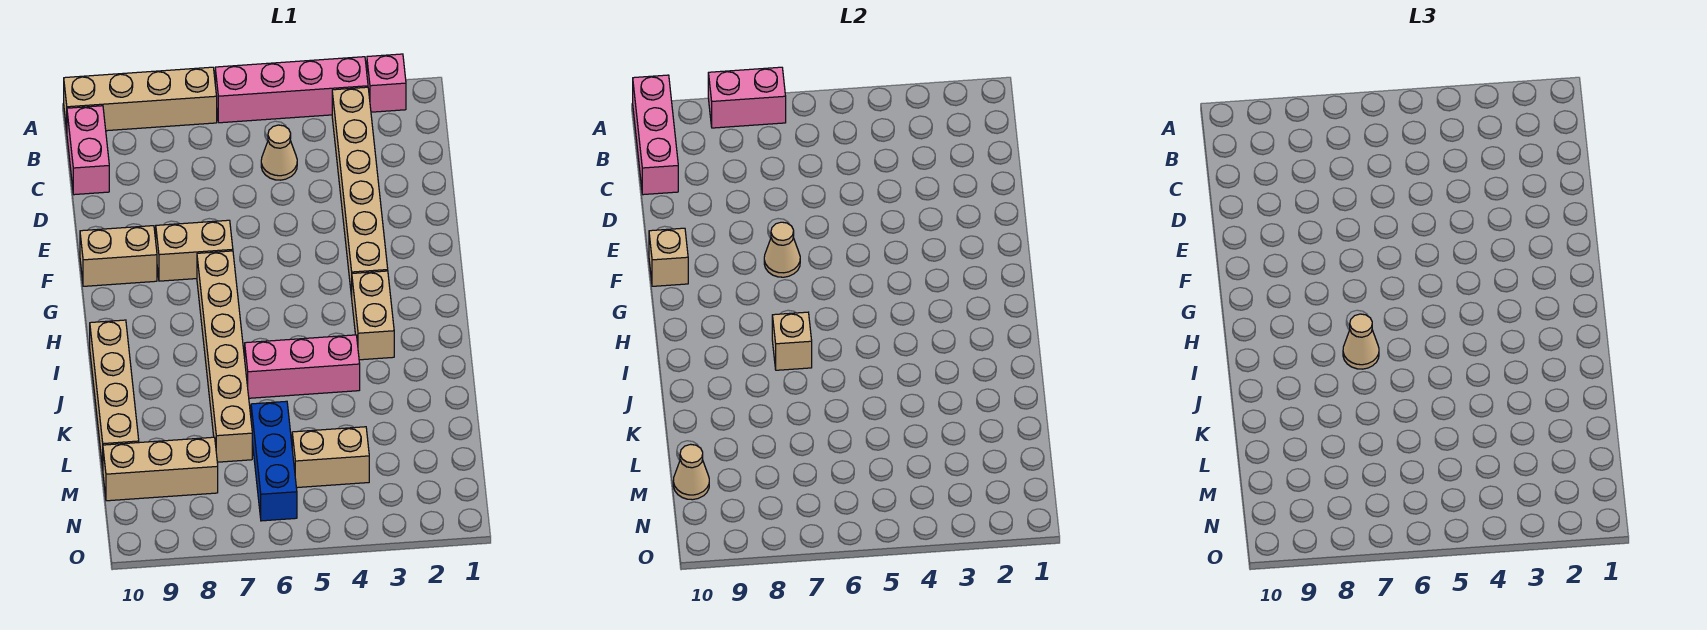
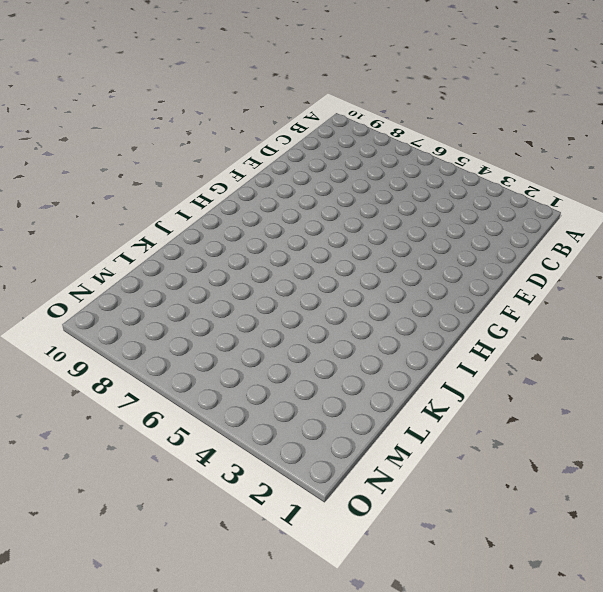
none -> pink 1x1 brick [367,54,406,112]
none -> pink 1x4 brick [215,57,368,123]
none -> tan 1x4 brick [64,67,217,131]

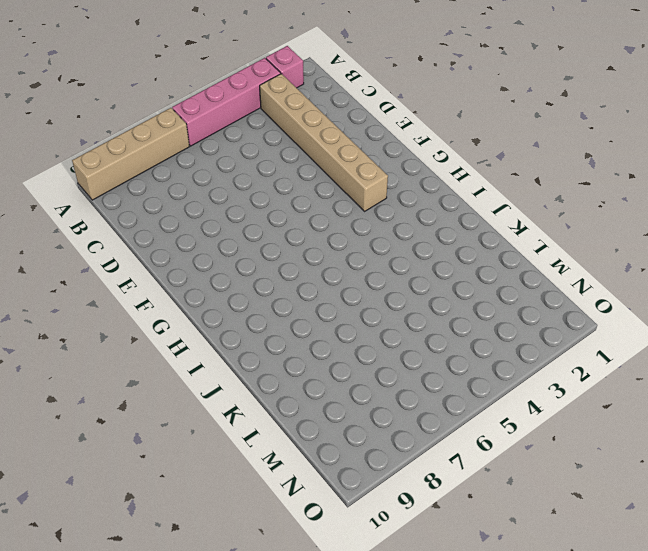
none -> pink 1x2 brick [67,106,109,195]
none -> tan 1x1 cone [261,125,297,180]
none -> tan 1x2 brick [156,220,233,281]

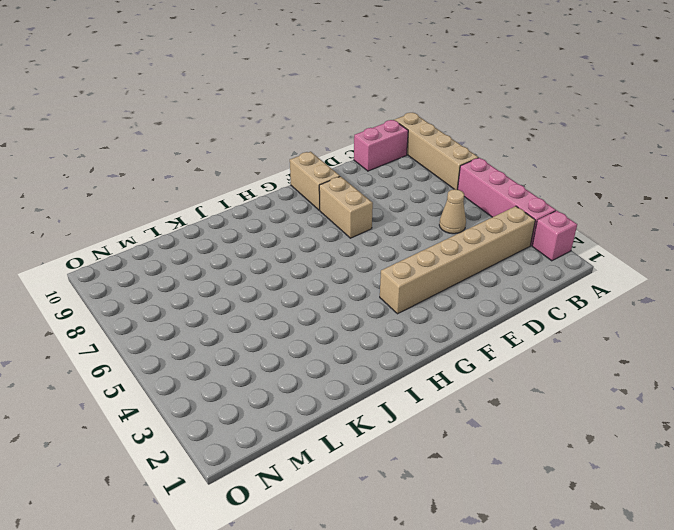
none -> tan 1x6 brick [197,251,252,462]
none -> tan 1x2 brick [352,271,394,360]
none -> tan 1x4 brick [90,320,139,468]

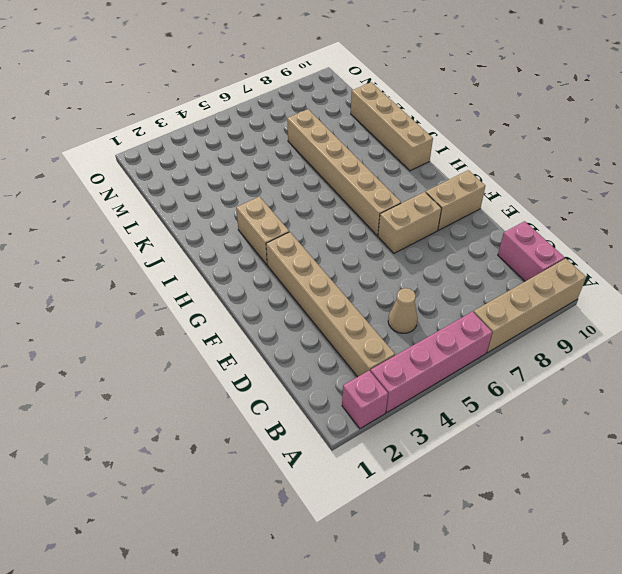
none -> pink 1x3 brick [245,335,360,398]
none -> blue 1x3 brick [251,401,297,521]
none -> tan 1x2 brick [292,427,369,488]

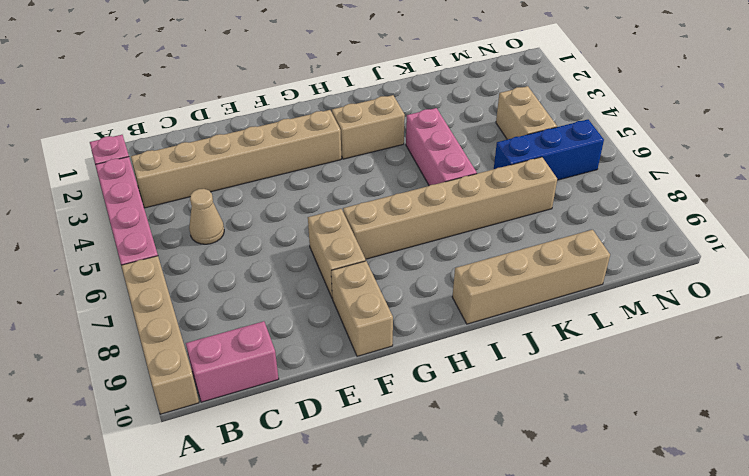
none -> tan 1x3 brick [103,437,218,501]
none -> pink 1x2 brick [708,67,786,128]
none -> pink 1x3 brick [633,75,678,195]

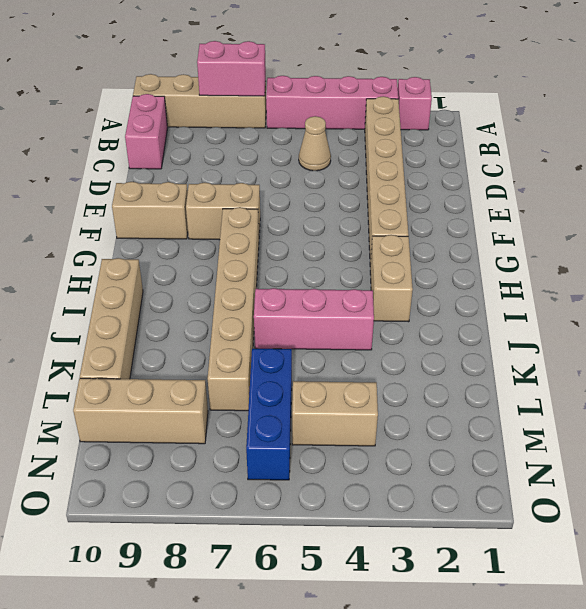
none -> pink 1x3 brick [633,75,678,195]
none -> tan 1x1 cone [764,222,800,277]
none -> tan 1x1 brick [649,228,688,286]

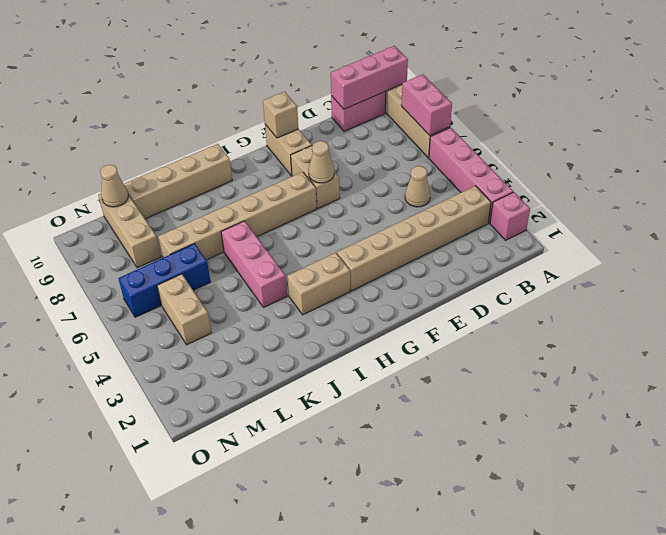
none -> tan 1x1 brick [772,312,812,370]
none -> tan 1x1 cone [1343,314,1379,369]

